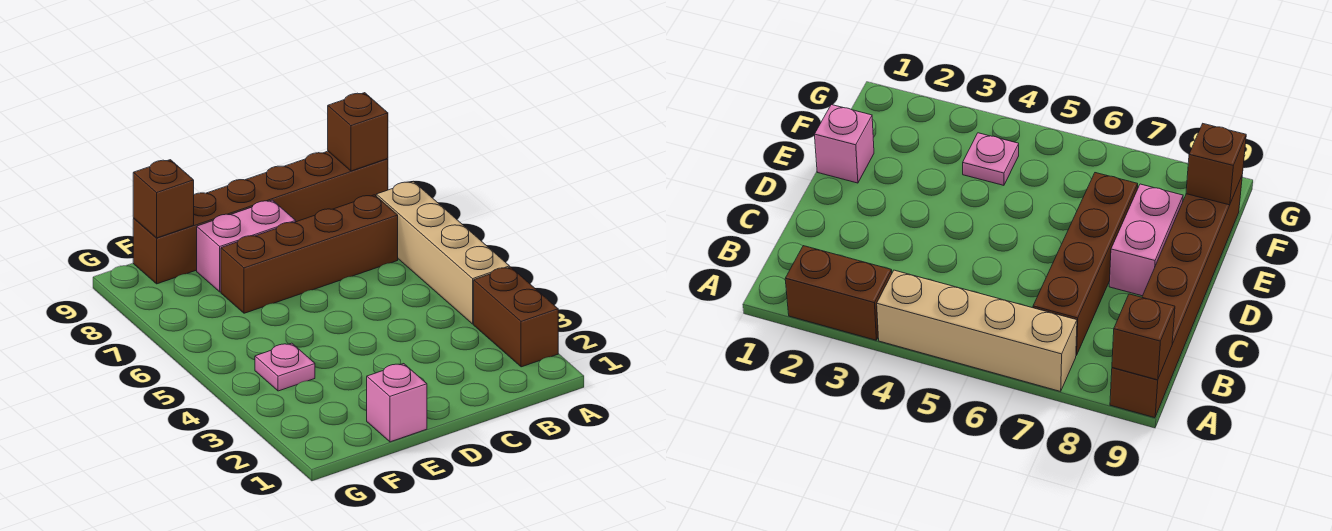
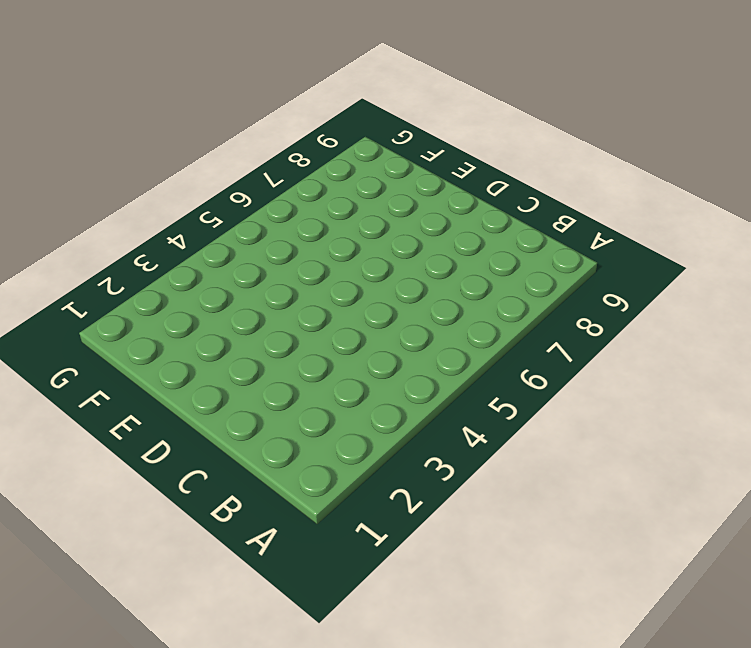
none -> brown 1x2 brick [474,267,558,367]
none -> tan 1x4 brick [376,181,510,324]

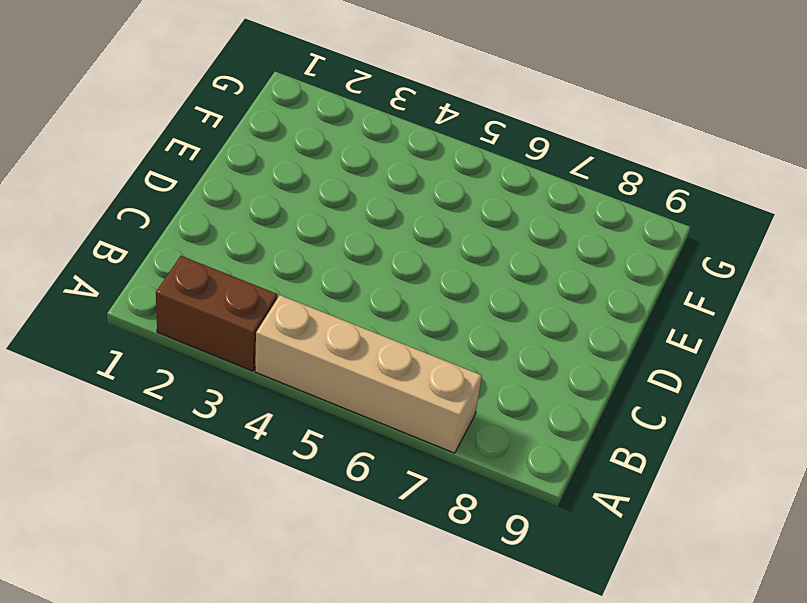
none -> brown 1x6 brick [133,151,388,284]
none -> brown 1x4 brick [221,195,398,313]

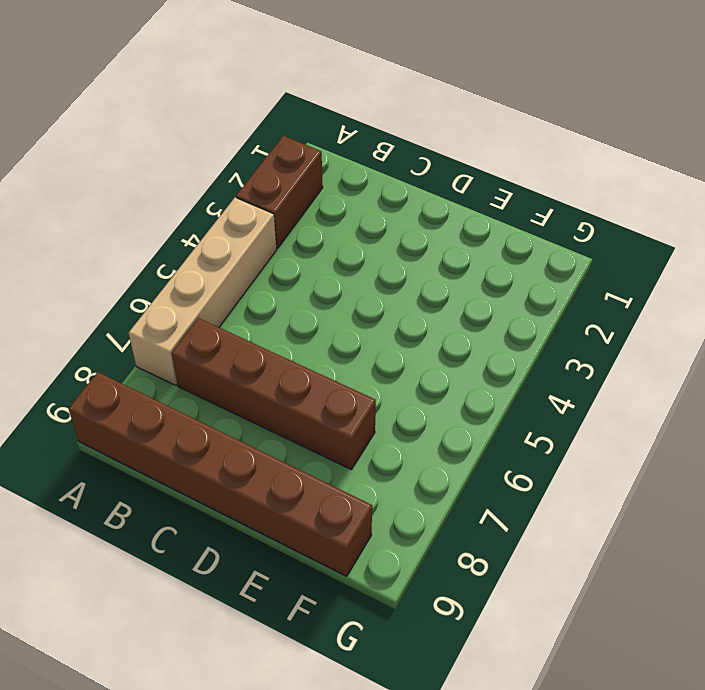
none -> pink 1x2 brick [197,200,296,292]
none -> pink 1x1 brick [367,364,427,442]

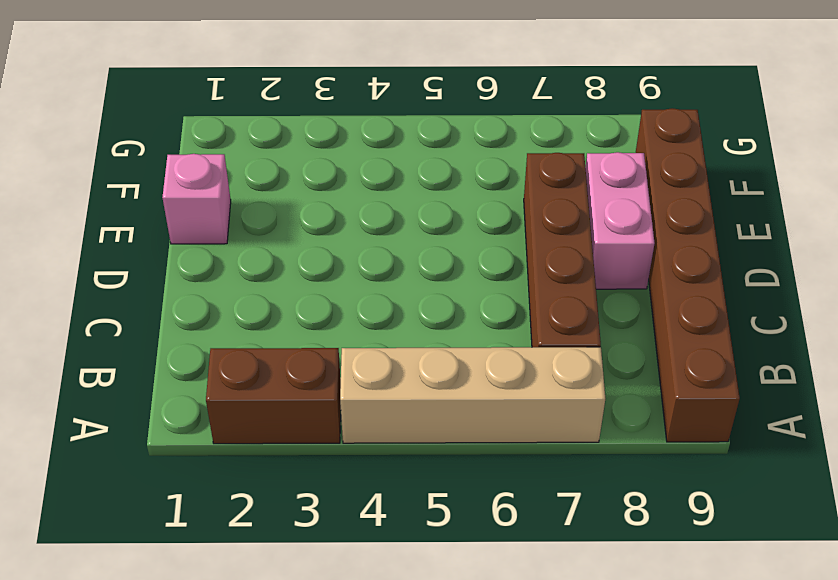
none -> pink 1x1 plate [255,343,315,391]
none -> brown 1x1 brick [328,93,388,171]

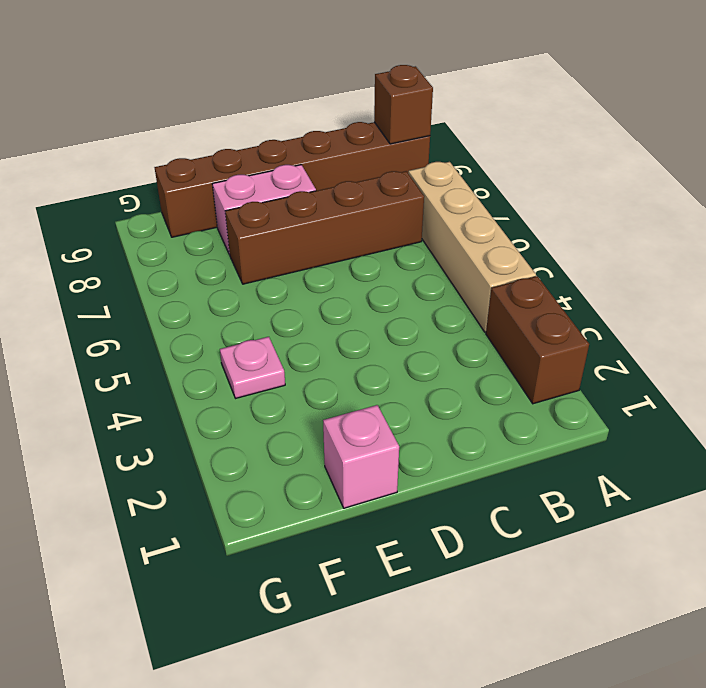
none -> brown 1x1 brick [133,160,194,238]

